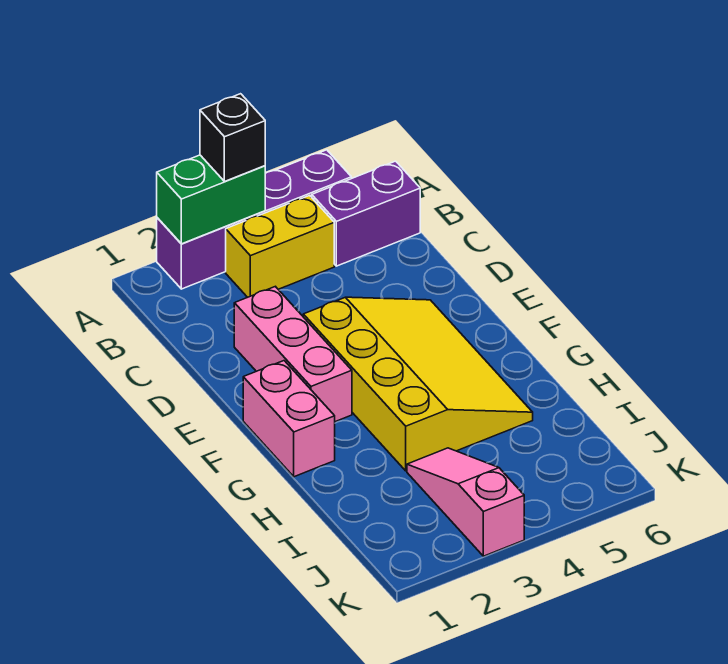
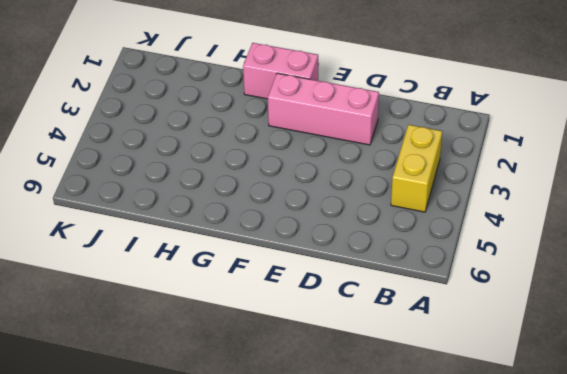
none -> purple 1x4 brick [157,150,351,289]
none -> purple 1x2 brick [312,161,420,266]

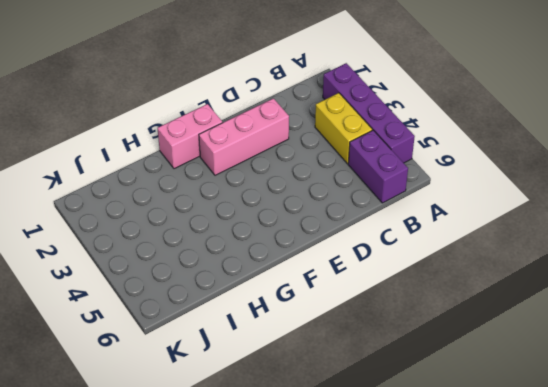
none -> yellow 3x4 slope [303,297,533,471]
none -> pink 1x3 slope [407,448,524,556]

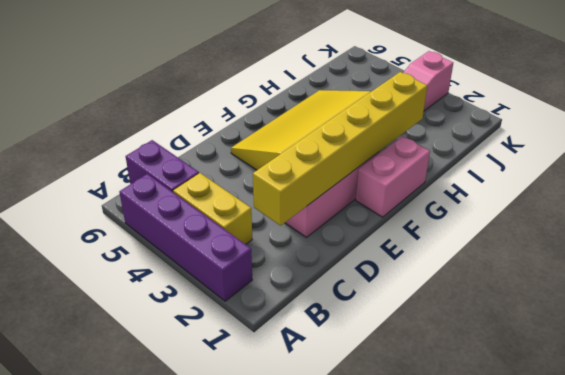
yellow 1x6 brick [253,72,427,225] -> none
none -> green 1x2 brick [157,155,265,244]
none -> black 1x1 brick [200,94,265,182]

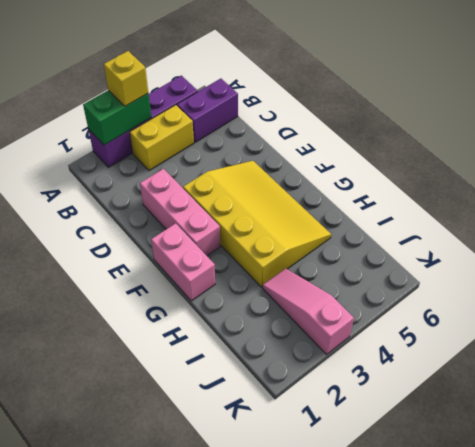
yellow 1x1 brick [104,51,148,106] -> black 1x1 brick [200,94,265,182]

